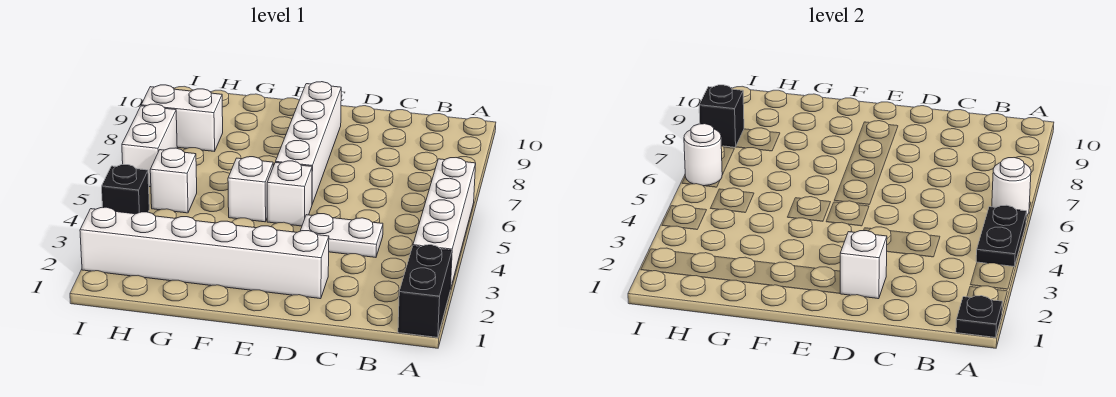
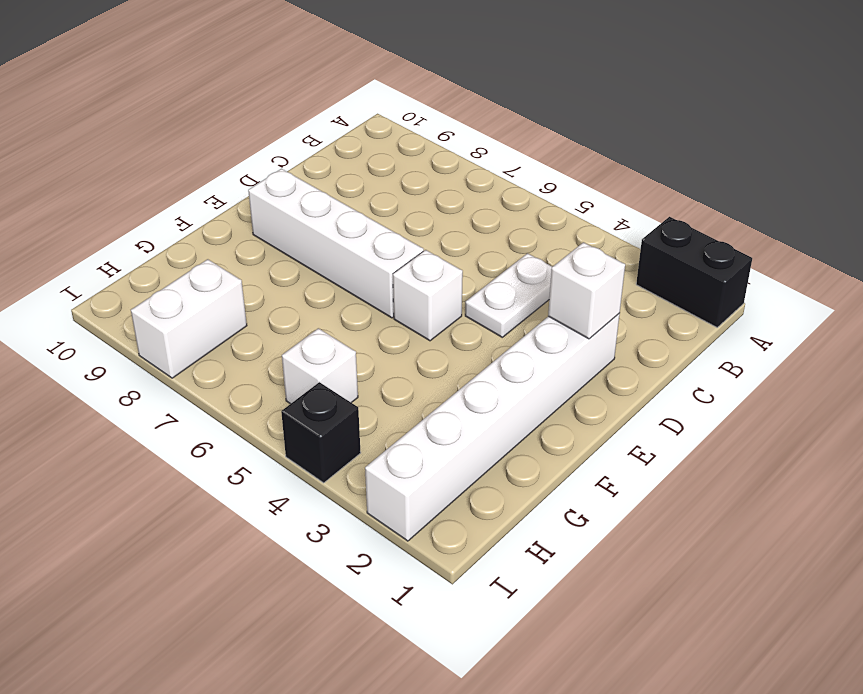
none -> white 1x4 brick [413,158,476,289]
none -> white 1x1 brick [228,157,273,222]
none -> white 1x2 brick [122,104,177,187]

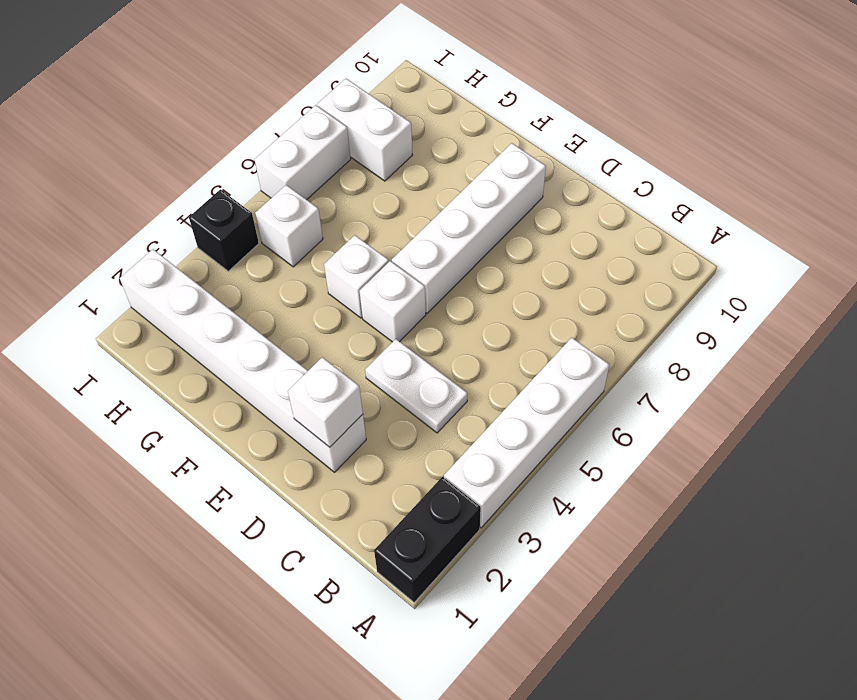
none -> black 1x1 plate [956,296,1002,338]
none -> black 1x2 plate [976,205,1027,267]
none -> white 1x1 round brick [992,158,1031,216]

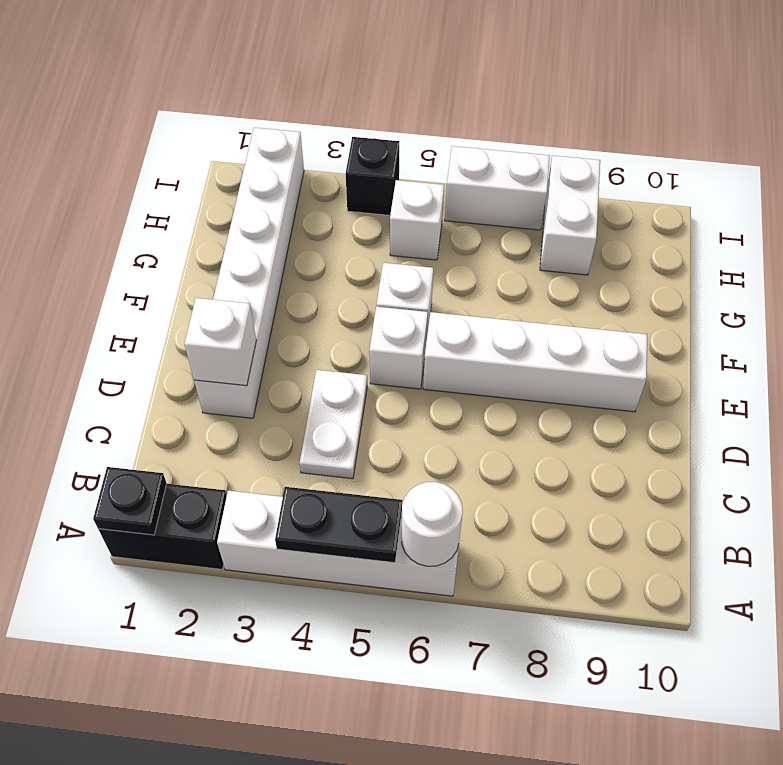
none -> white 1x1 round brick [684,124,723,186]
none -> black 1x1 brick [699,85,744,147]

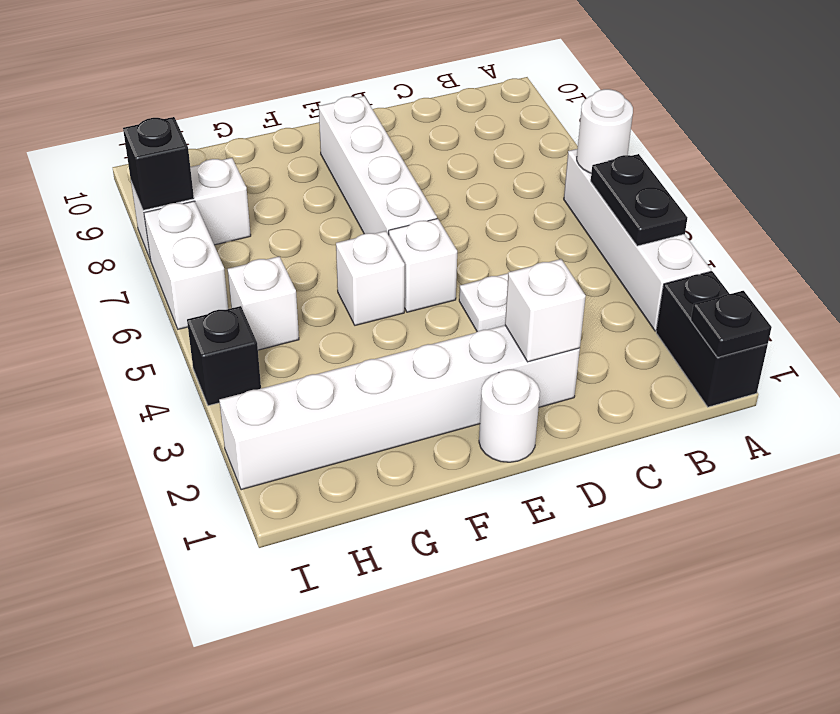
white 1x1 round brick [479,370,540,462] -> white 1x1 round brick moved to [684,124,723,186]

